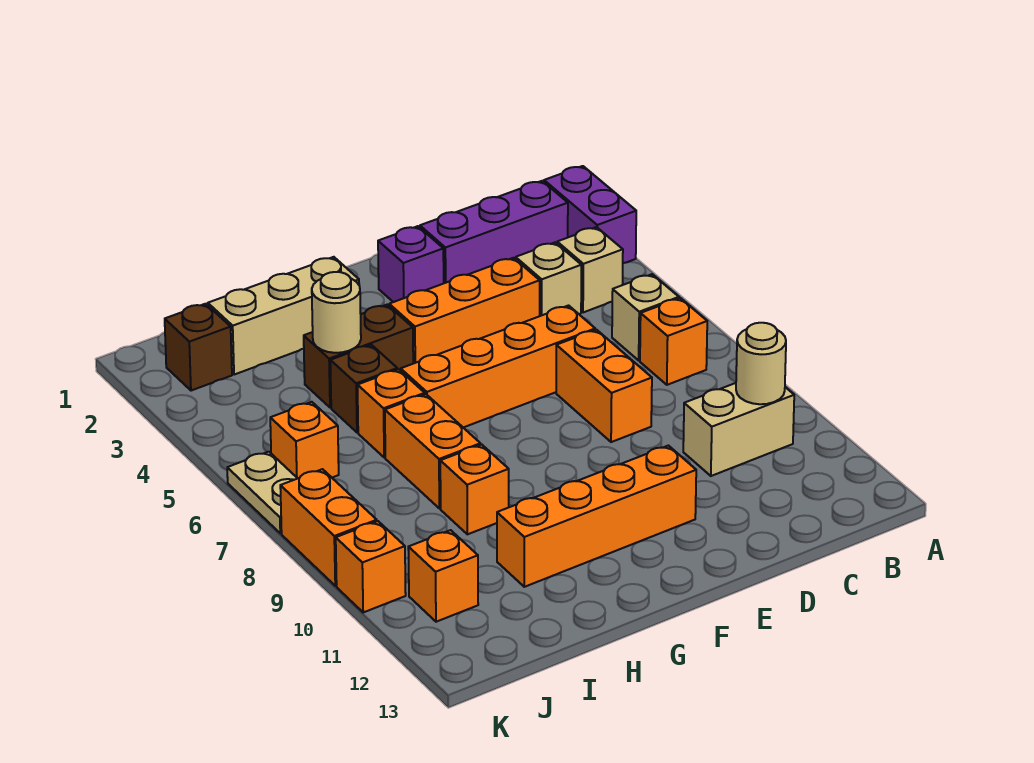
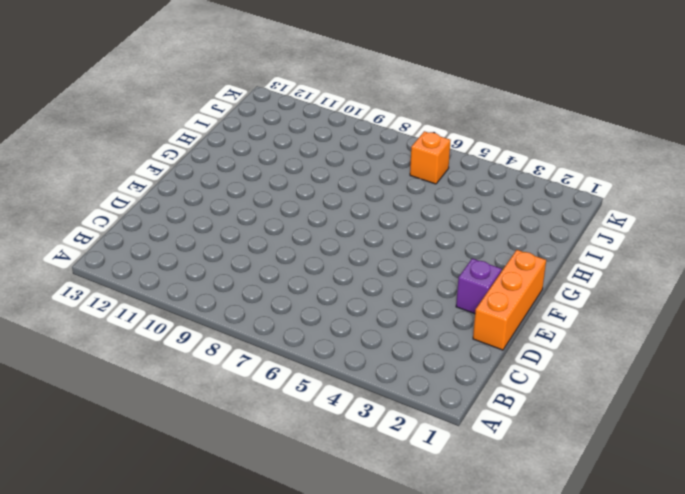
orange 1x3 brick [473,250,546,350] -> orange 1x3 brick moved to [389,258,540,363]
none -> purple 1x2 brick [544,166,636,263]
none -> purple 1x3 brick [420,181,568,283]
none -> tan 1x1 brick [557,227,623,312]

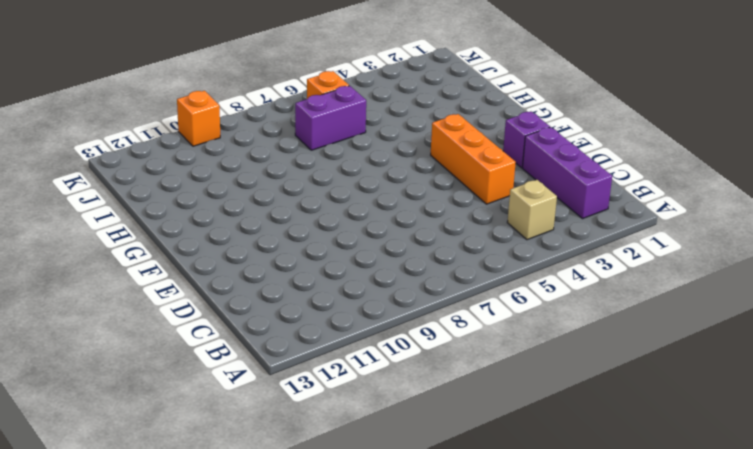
purple 1x2 brick [295,86,366,150] -> purple 1x2 brick moved to [544,166,636,263]
none -> tan 1x1 brick [612,274,679,360]
none -> orange 1x1 brick [640,298,707,385]
none -> tan 1x2 brick [683,383,794,476]

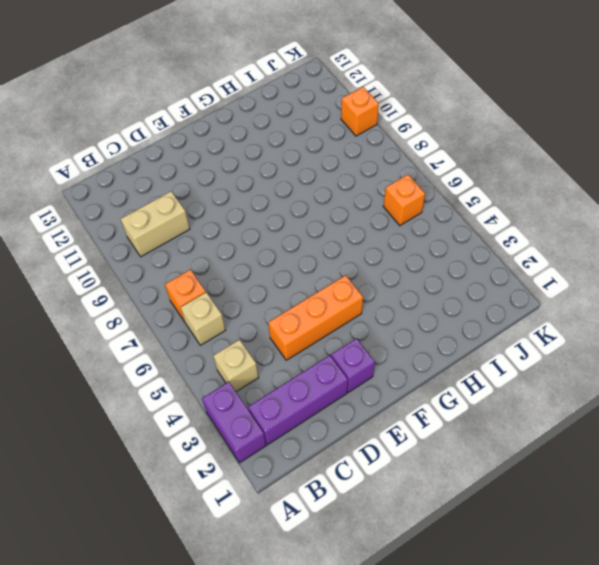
none -> tan 1x1 brick [516,243,581,316]
none -> orange 1x4 brick [401,306,595,428]
none -> orange 1x2 brick [556,330,652,442]

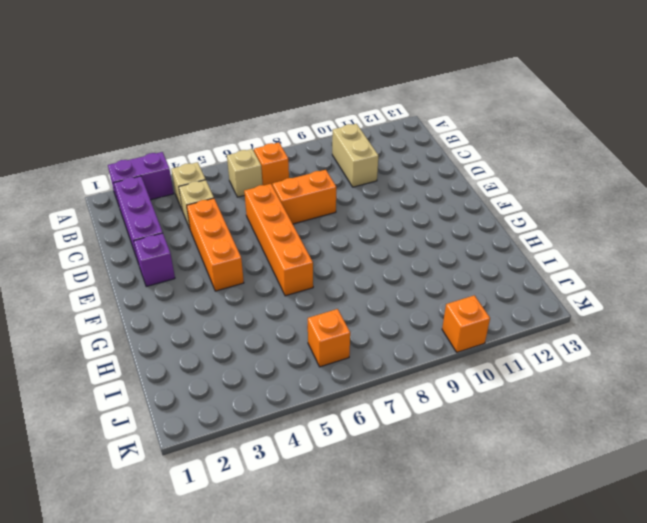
none -> orange 1x4 brick [497,446,696,587]
none -> tan 1x3 brick [208,257,359,375]
none -> brown 1x2 brick [304,305,413,408]

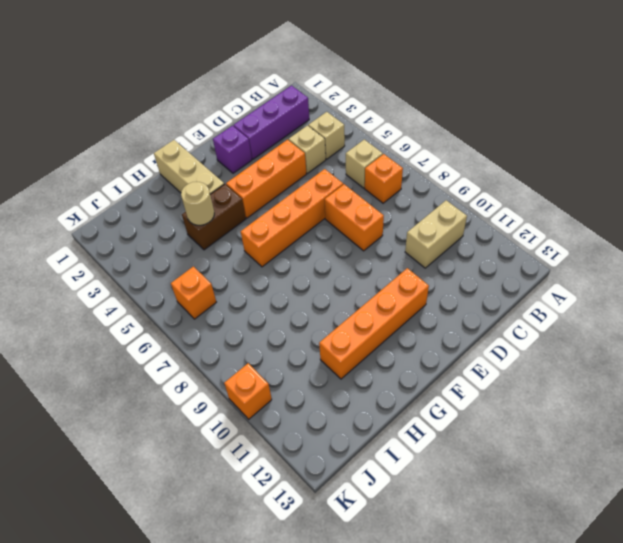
tan 1x3 brick [154,140,224,194] -> tan 1x3 brick turned to [208,257,359,375]
none -> purple 1x2 brick [544,166,636,263]
none -> brown 1x1 brick [330,345,397,432]
none -> orange 1x1 brick [358,369,425,458]

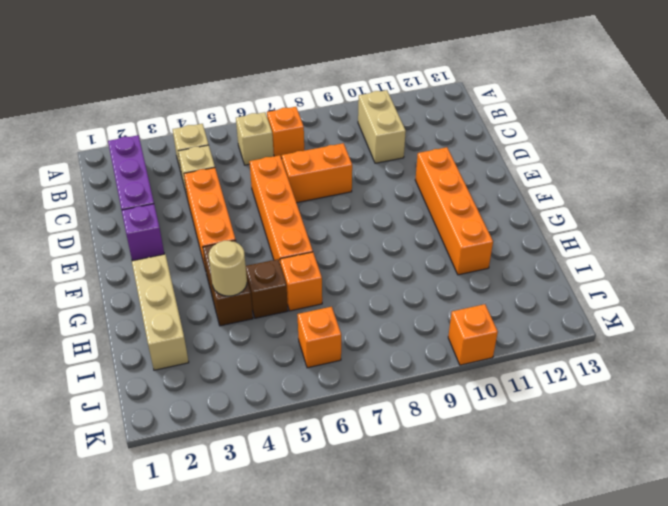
none -> purple 1x2 brick [544,166,636,263]
none -> orange 1x2 brick [385,394,480,509]
none -> orange 1x1 brick [440,445,509,534]

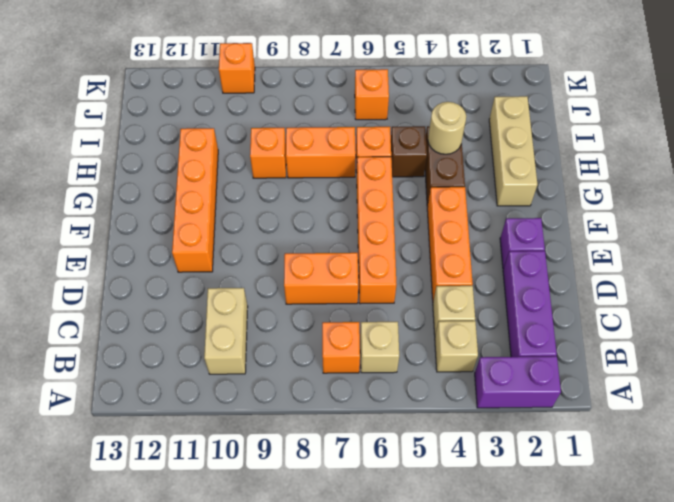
none -> brown 1x1 brick [165,304,232,391]
none -> orange 1x1 brick [408,530,478,622]
none -> tan 1x2 plate [227,452,297,533]

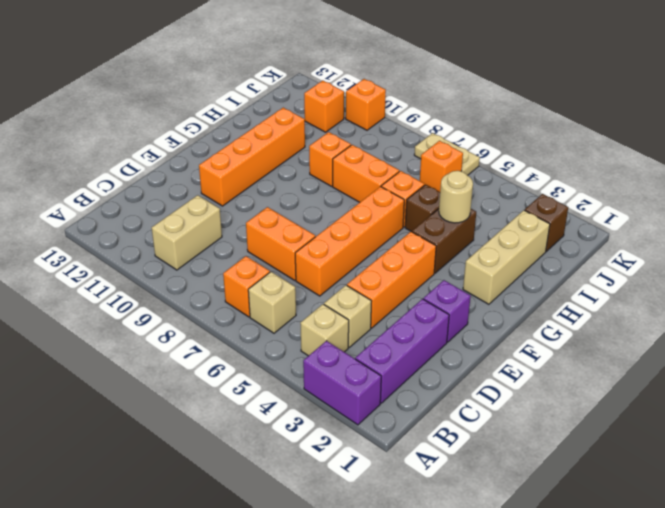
none -> orange 1x2 brick [280,469,377,586]
none -> tan 1x1 round brick [736,323,786,404]

